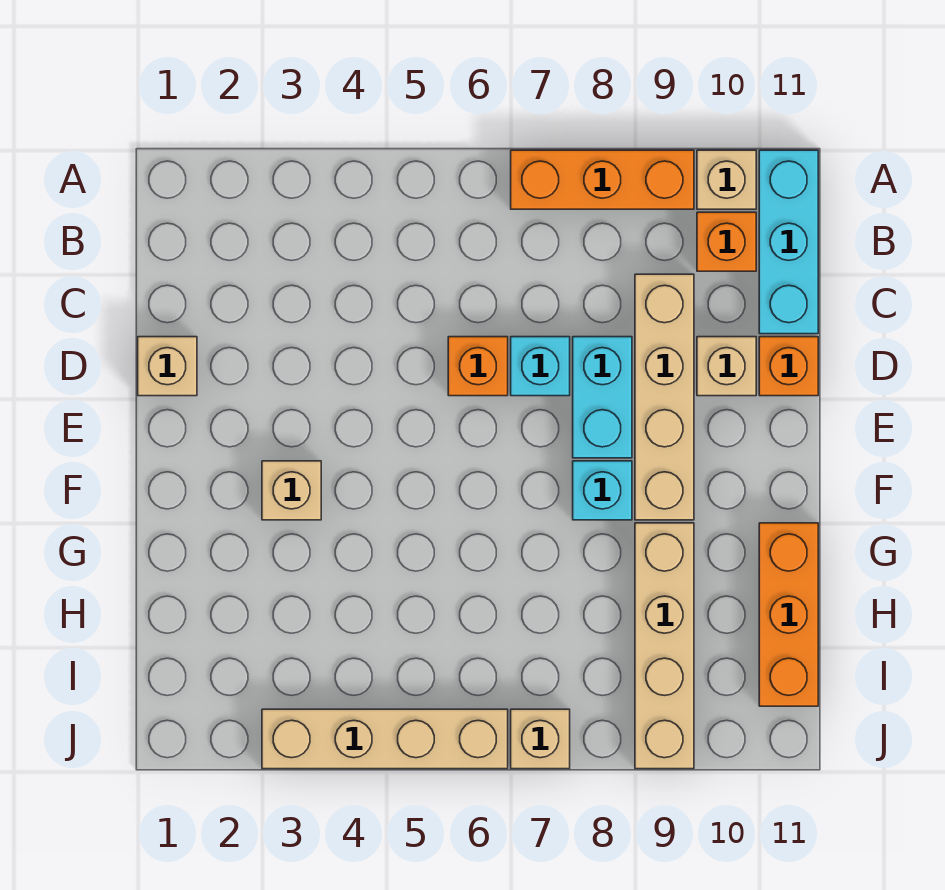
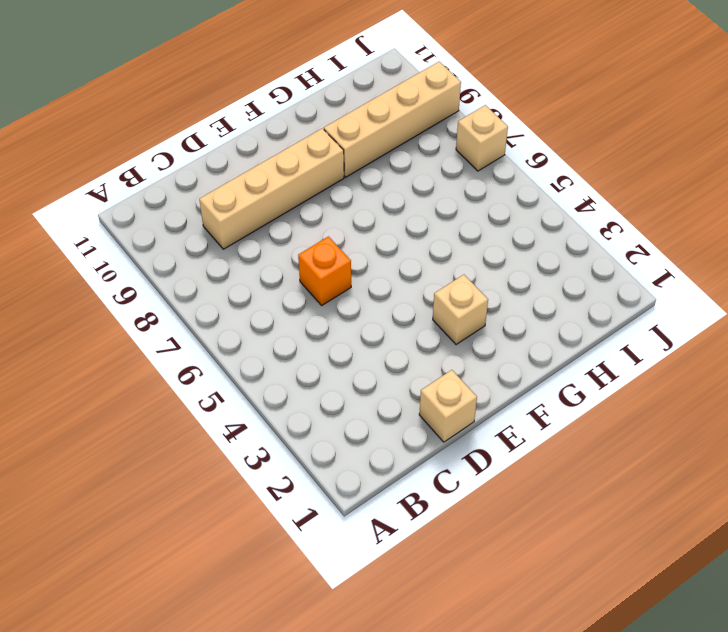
none -> orange 1x3 brick [511,150,694,209]
none -> tan 1x1 brick [697,150,756,209]
none -> cyan 1x3 brick [759,150,818,334]

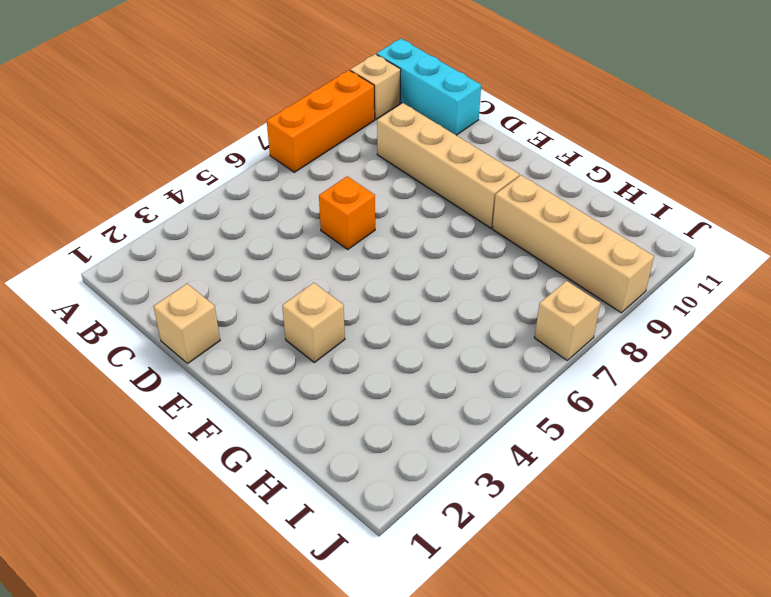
none -> orange 1x1 brick [697,212,756,271]
none -> cyan 1x1 brick [511,337,570,396]
none -> cyan 1x2 brick [573,337,632,458]

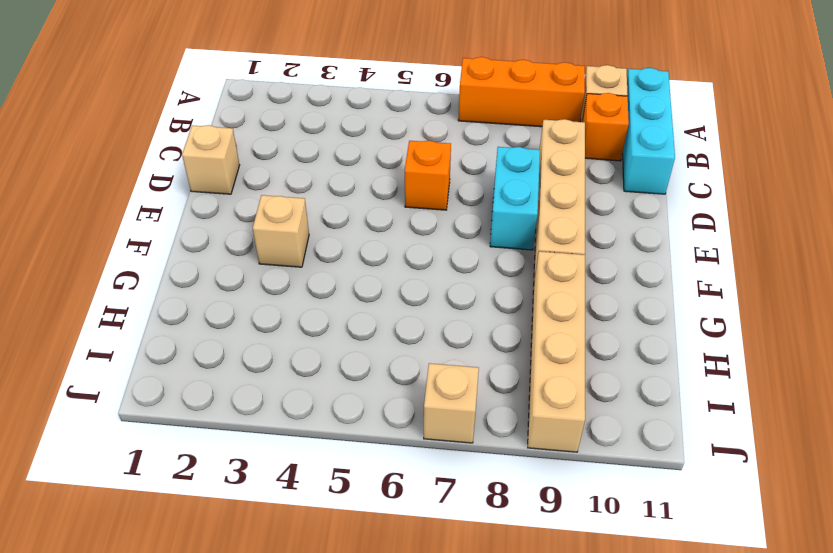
none -> cyan 1x1 brick [511,337,570,396]
none -> tan 1x1 brick [697,337,756,396]
none -> orange 1x1 brick [759,337,818,396]

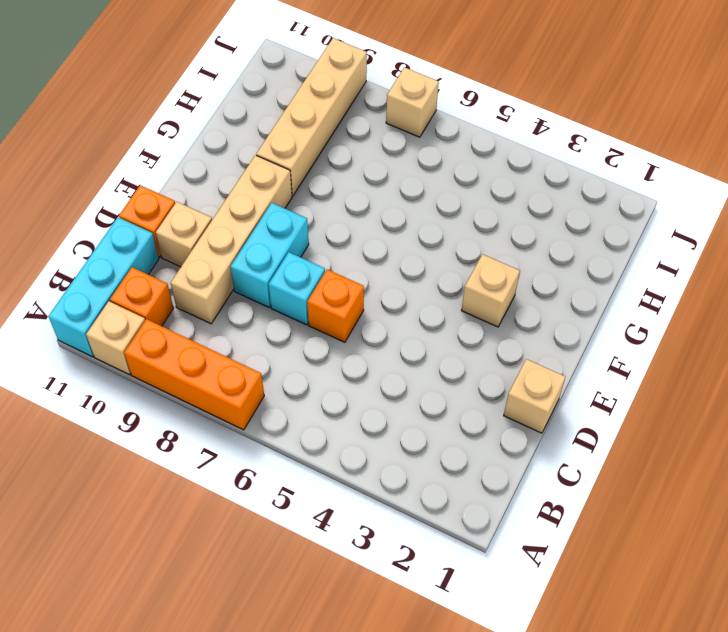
none -> cyan 1x1 brick [573,461,632,520]
none -> orange 1x3 brick [759,523,818,706]
none -> tan 1x4 brick [262,709,508,769]

